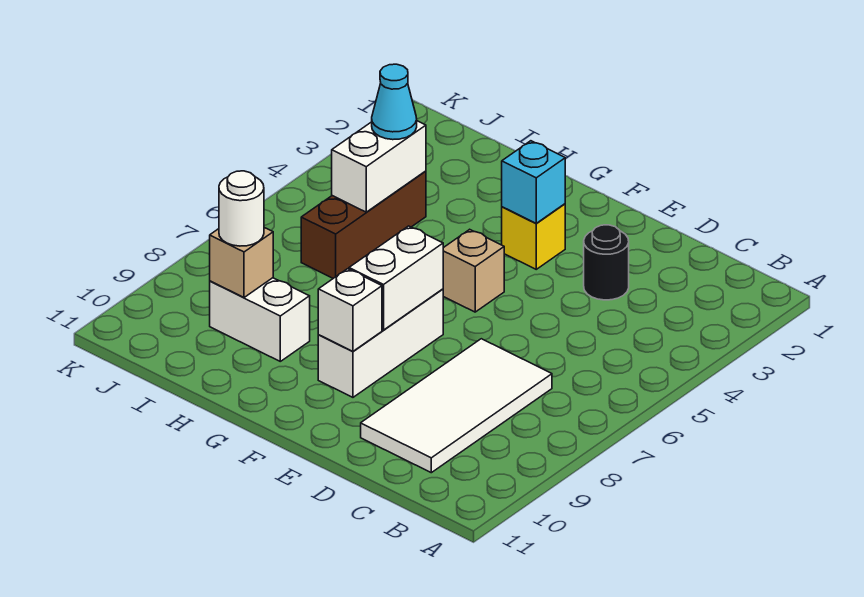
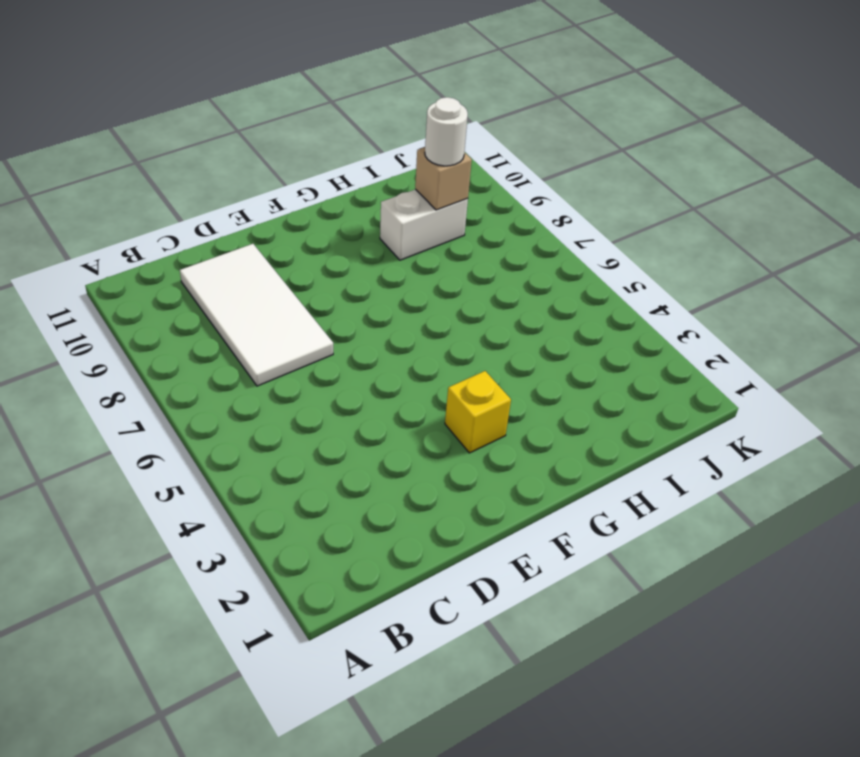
none -> black 1x1 round brick [584,225,629,300]
none -> tan 1x1 brick [443,229,504,312]
none -> white 1x3 brick [318,289,443,397]

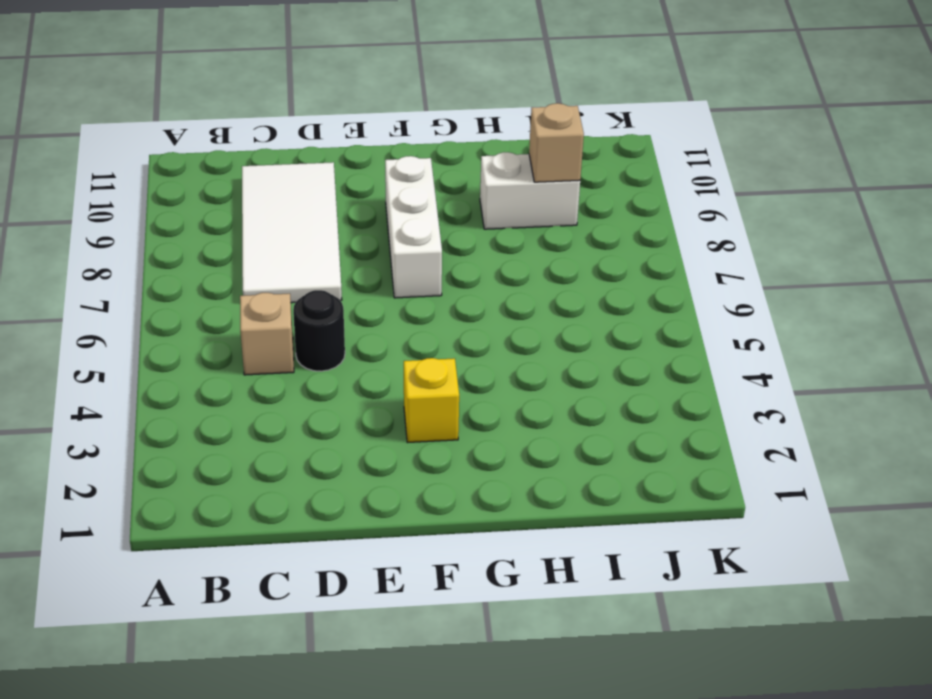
tan 1x1 brick [240,293,294,375] -> tan 1x1 brick moved to [443,229,504,312]
black 1x1 round brick [293,290,345,371] -> black 1x1 round brick moved to [584,225,629,300]
none -> brown 1x3 brick [301,171,426,278]
none -> cyan 1x1 brick [502,141,565,223]
none -> white 1x2 brick [349,226,443,330]

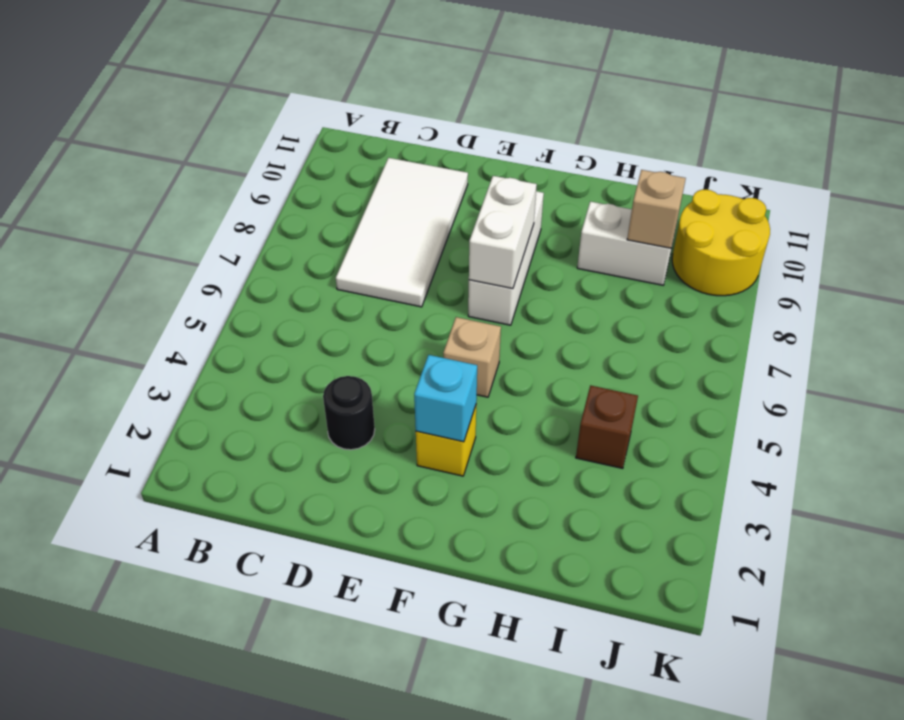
brown 1x1 brick [576,385,638,468] -> brown 1x3 brick [301,171,426,278]
yellow 2x2 round brick [672,190,770,296] -> none
none -> white 1x1 brick [318,269,382,351]
none -> white 1x2 brick [332,121,426,212]
none -> cyan 1x1 cone [372,64,417,140]

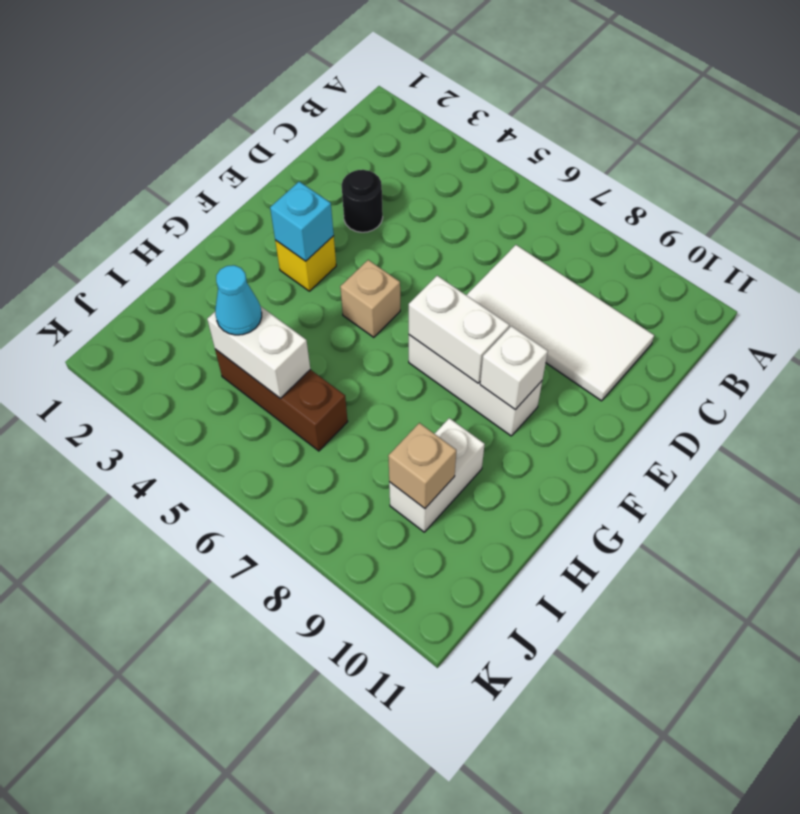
none -> white 1x1 round brick [219,171,264,246]

